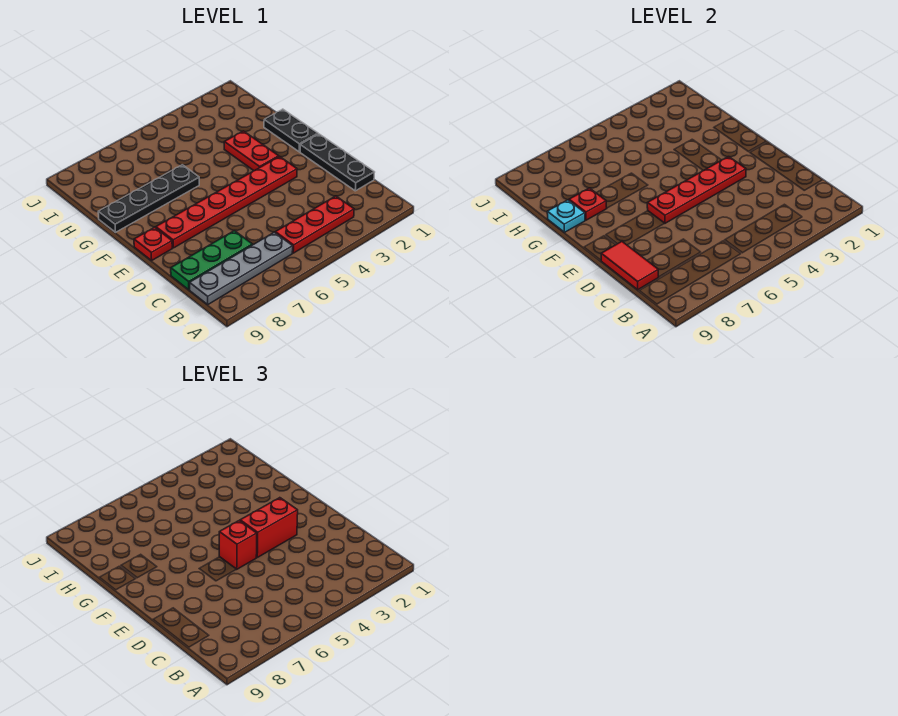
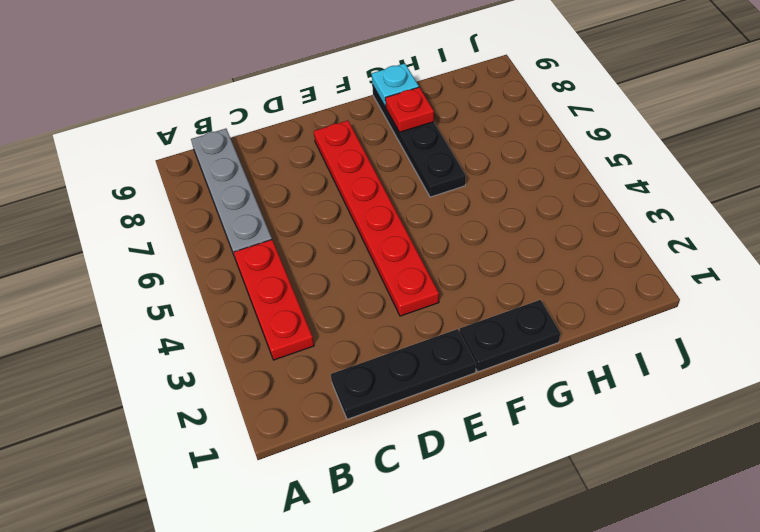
none -> green 1x3 plate [171,231,252,290]
none -> red 1x1 plate [134,227,172,260]
none -> red 1x2 plate [224,131,279,171]

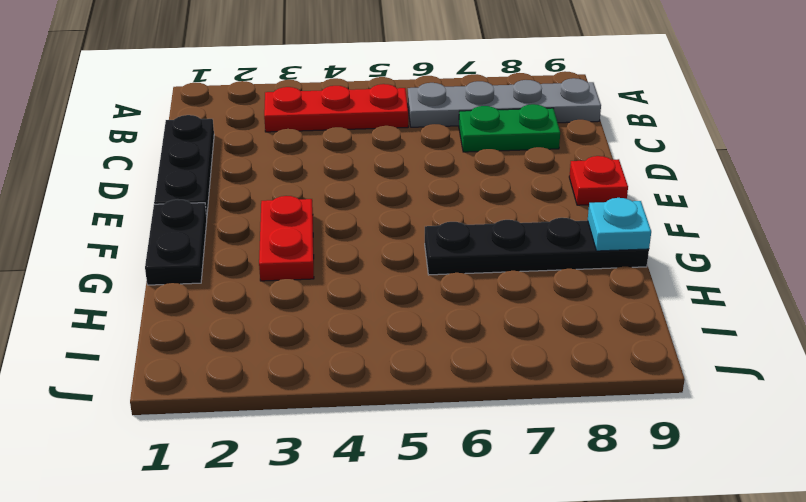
green 1x2 plate [459,104,560,152] -> green 1x3 plate [171,231,252,290]
none -> red 1x6 plate [156,157,297,248]
none -> red 1x2 tile [601,242,659,290]
none -> red 1x4 plate [647,157,746,223]

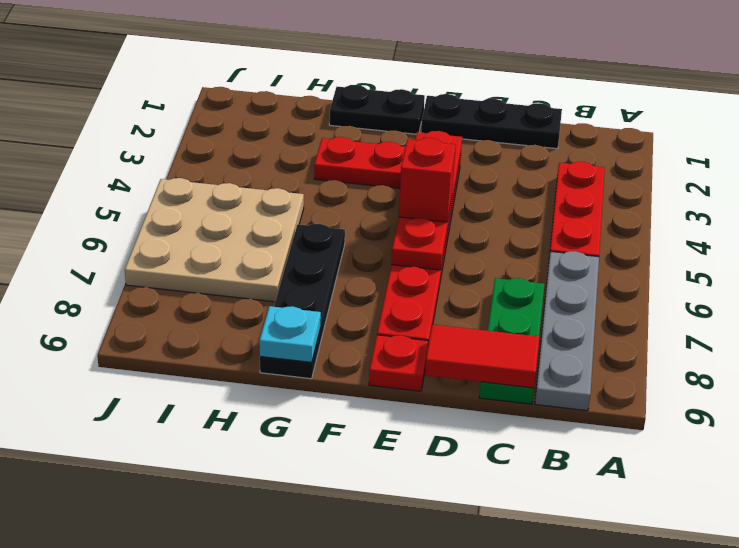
tan 3x3 plate [125,178,304,302] -> none
none -> red 1x1 plate [569,188,607,220]
none -> red 1x2 brick [240,498,298,557]

